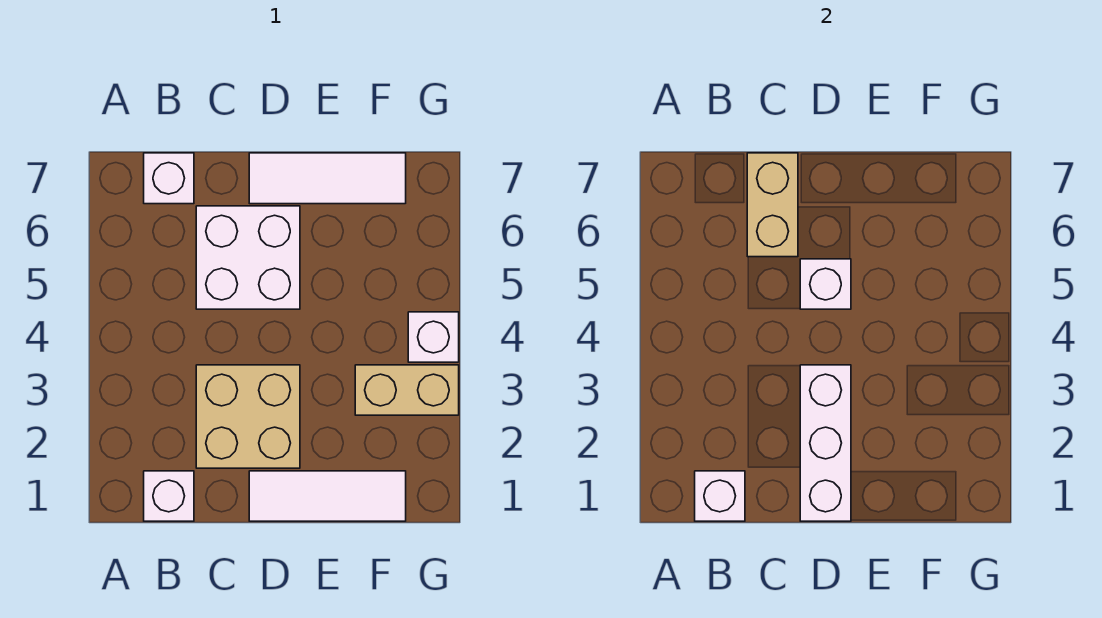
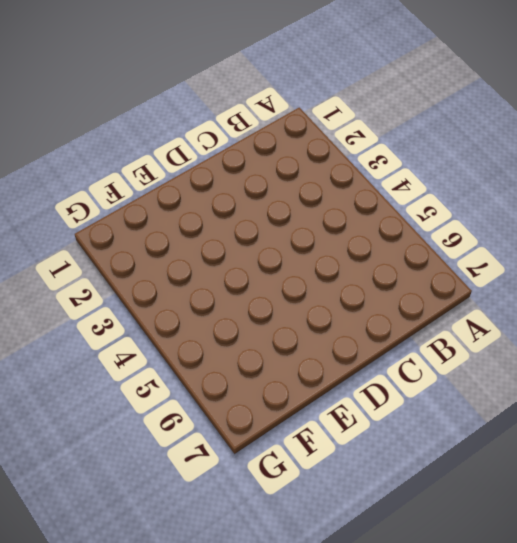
none -> white 1x1 brick [144,471,194,521]
none -> white 1x1 brick [144,153,194,204]
none -> tan 2x2 brick [196,365,300,468]

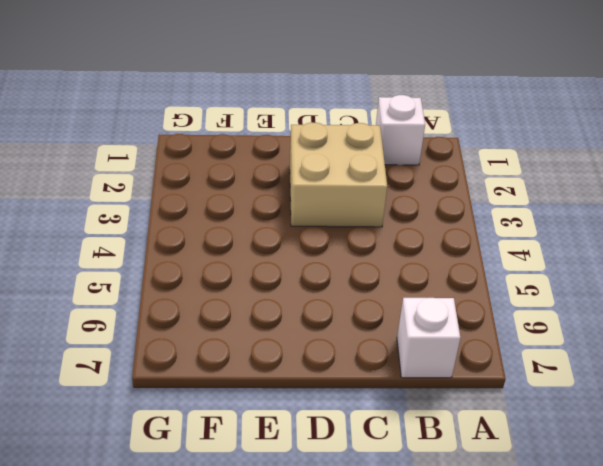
none -> white 2x2 brick [196,206,300,309]
none -> white 1x3 tile [249,471,406,521]
none -> white 1x3 tile [249,153,406,204]

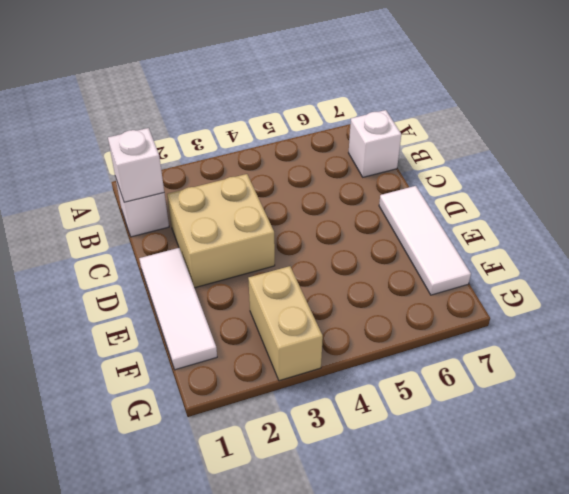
none -> white 2x2 brick [196,206,300,309]
none -> white 1x1 brick [408,312,459,362]
none -> tan 1x2 brick [747,153,798,257]

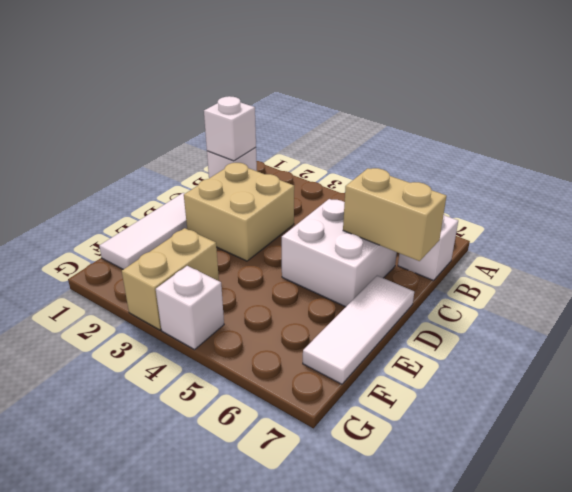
none -> white 1x3 brick [800,365,851,521]
none -> white 1x1 brick [800,259,851,309]

